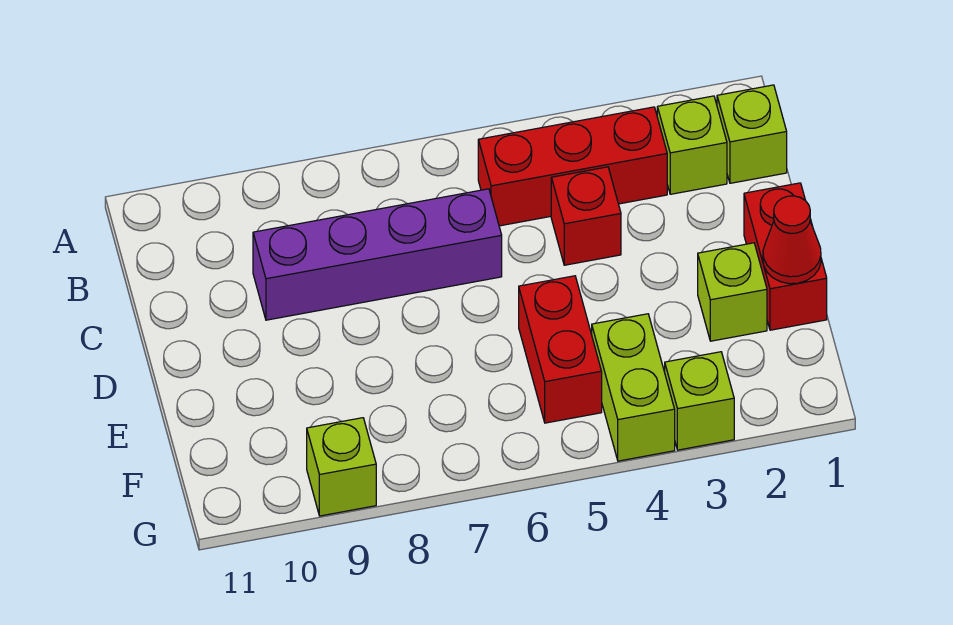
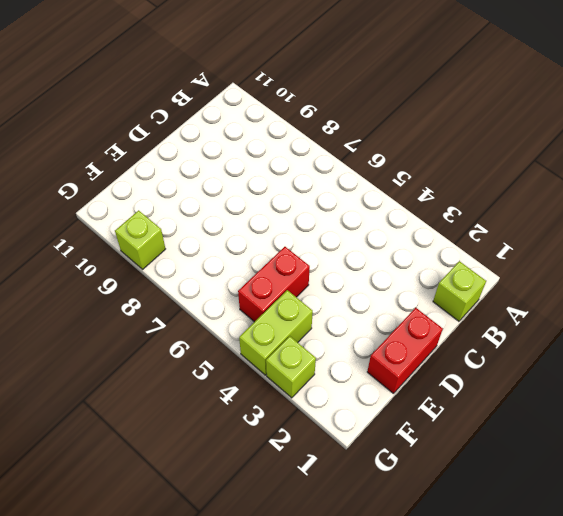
none -> lime 1x1 brick [657,96,727,194]
none -> red 1x3 brick [478,107,667,226]
none -> red 1x1 brick [551,167,621,265]

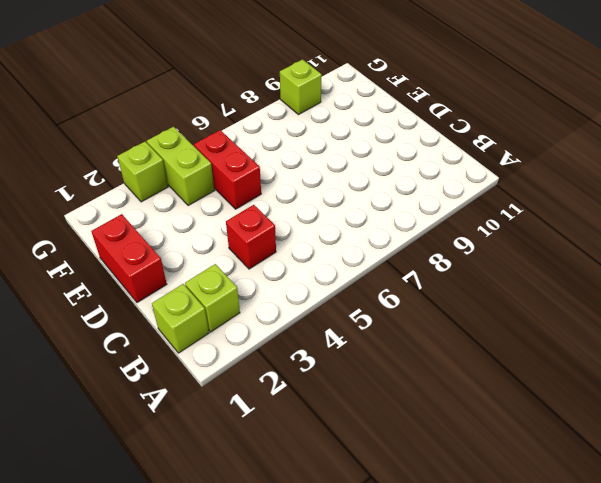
none -> red 1x3 brick [478,107,667,226]
none -> purple 1x4 brick [253,189,502,320]
none -> lime 1x1 brick [698,243,767,341]

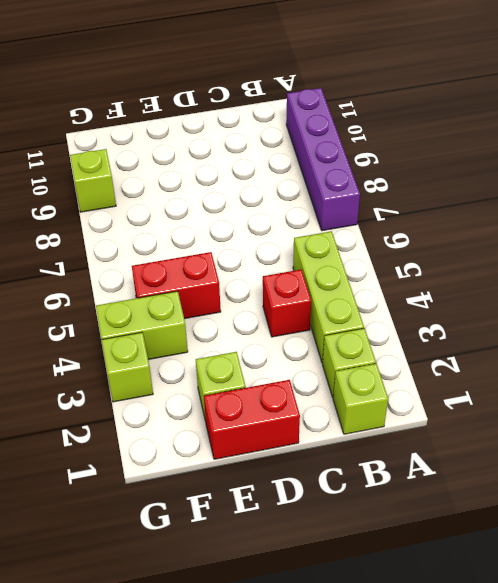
purple 1x4 brick [286,88,360,231] -> purple 1x4 brick moved to [253,189,502,320]
lime 1x3 brick [293,231,364,363] -> red 1x3 brick [478,107,667,226]
none -> red 1x1 cone [763,196,821,284]

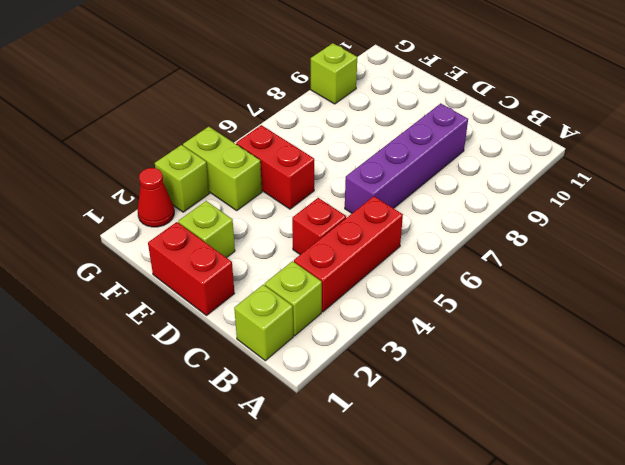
red 1x1 cone [138,168,174,227] -> red 1x1 cone moved to [763,196,821,284]

